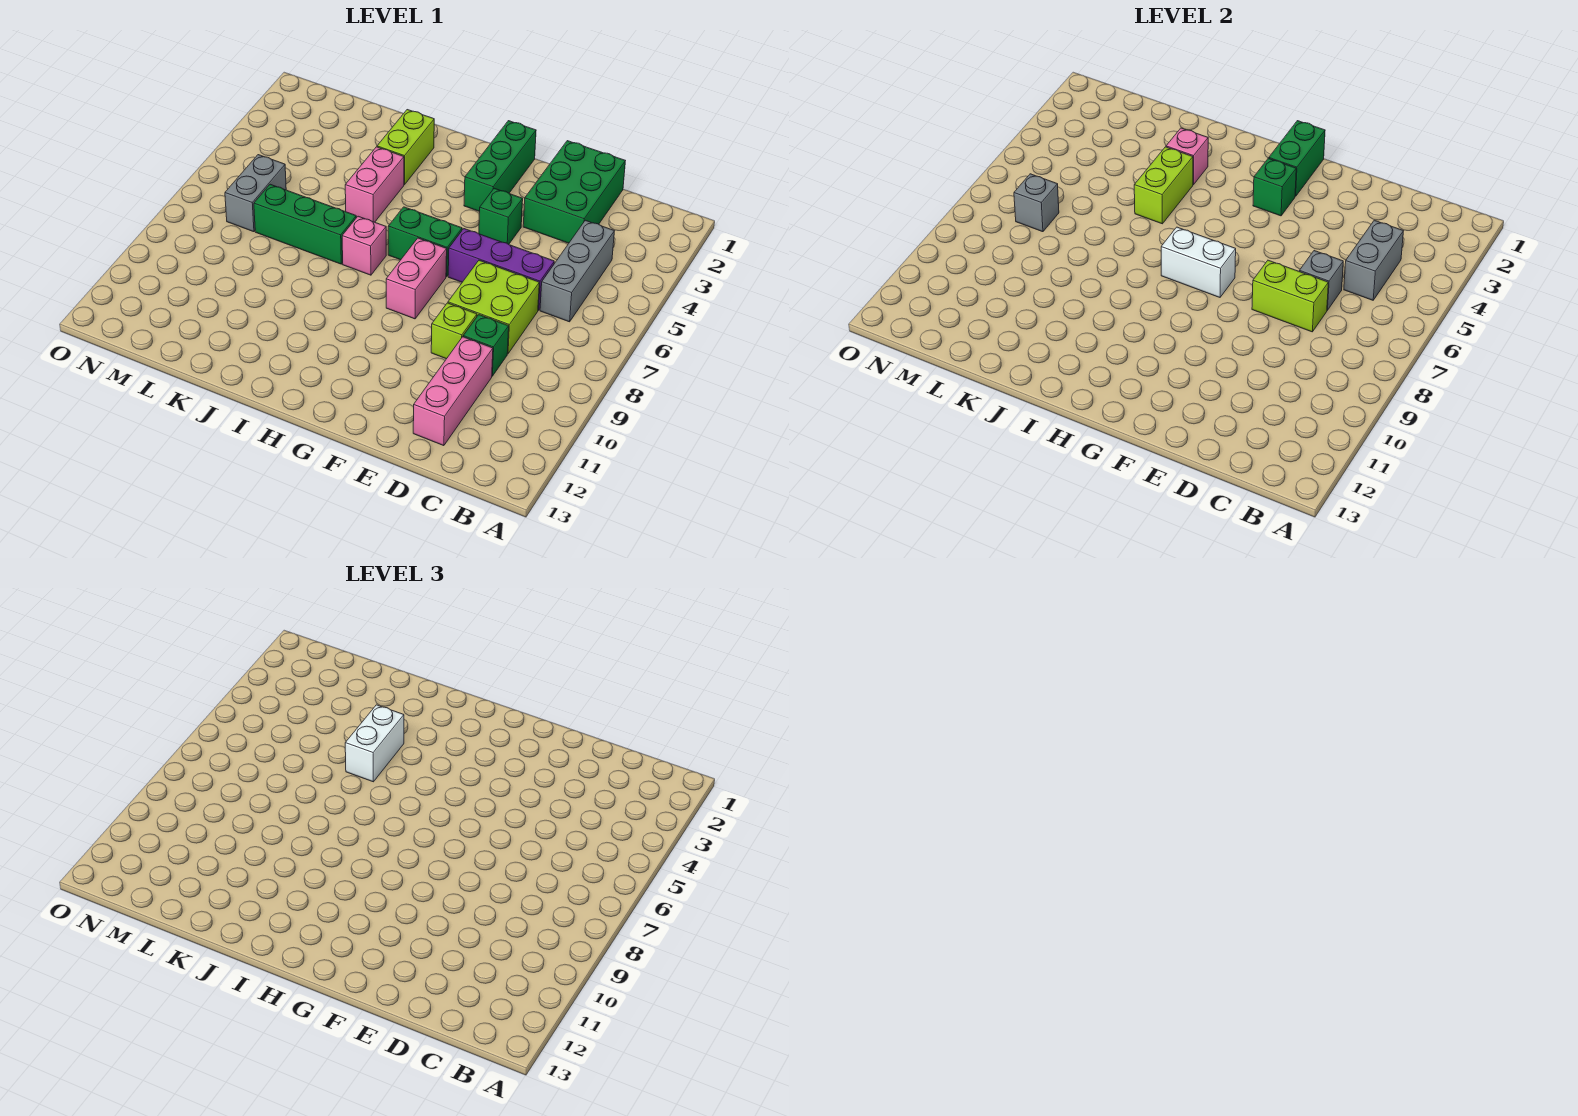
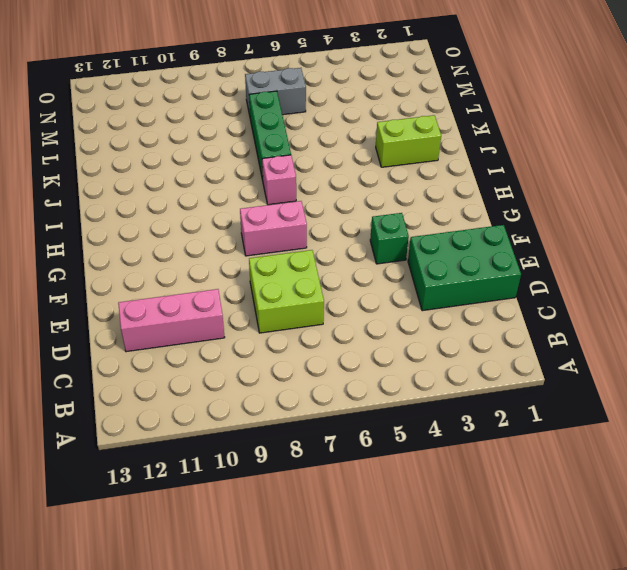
none -> grey 1x3 brick [540,220,614,322]
none -> purple 1x3 brick [448,229,554,310]
none -> green 1x1 brick [463,315,509,376]

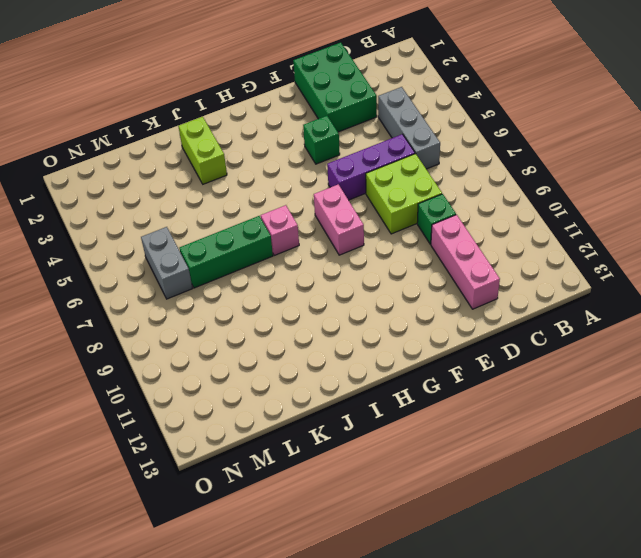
none -> lime 1x1 brick [431,303,477,359]
none -> green 1x3 brick [464,121,536,212]
none -> green 1x2 brick [388,207,462,277]

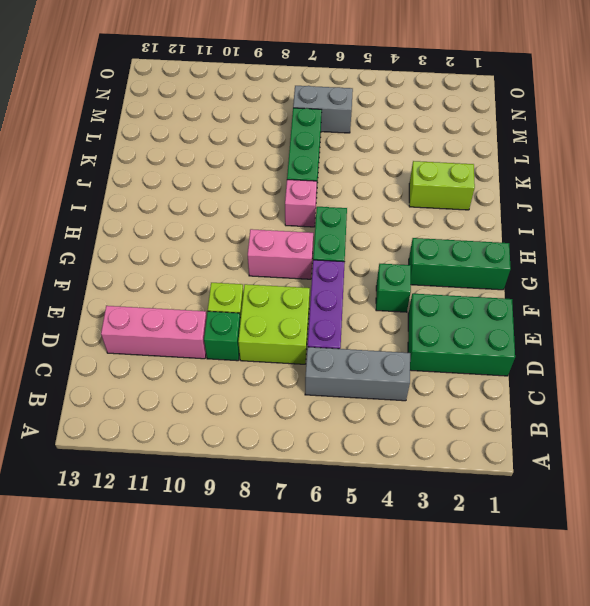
none -> pink 1x2 brick [345,147,404,222]
none -> grey 1x2 brick [1344,220,1403,300]
none -> grey 1x1 brick [1299,251,1343,310]

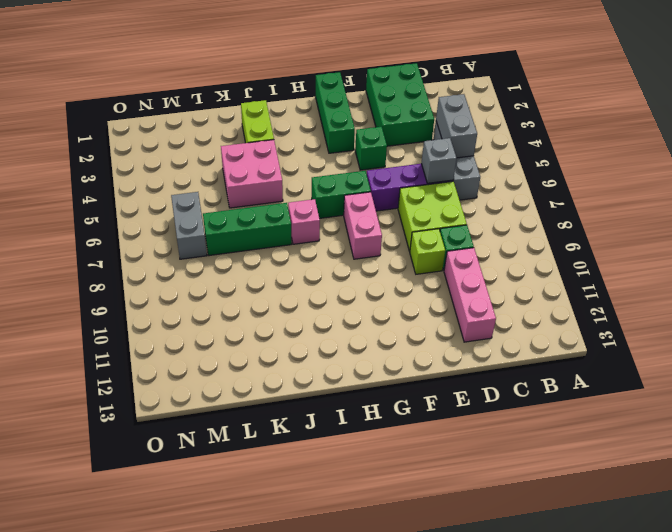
pink 2x2 brick [221,140,283,208] -> pink 1x2 brick [345,147,404,222]
none -> lime 1x2 brick [1252,260,1328,332]
none -> green 1x2 brick [1269,121,1325,196]
none -> green 1x1 brick [1253,158,1296,216]

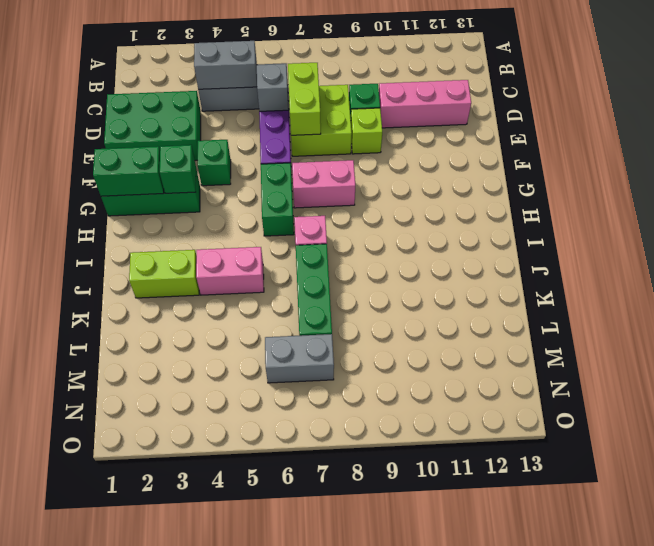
none -> white 1x2 brick [1161,227,1236,297]
none -> pink 1x1 brick [1166,128,1208,185]
none -> lime 1x2 brick [1134,147,1193,224]

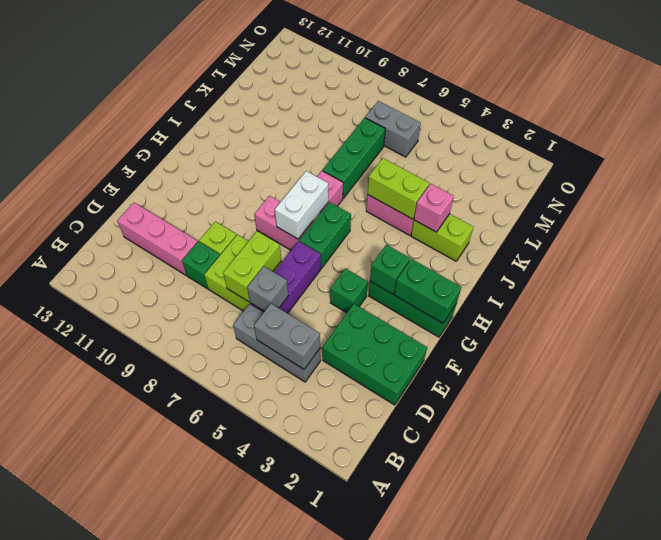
none -> grey 1x1 brick [1014,174,1059,232]
none -> white 1x2 brick [345,705,404,782]

